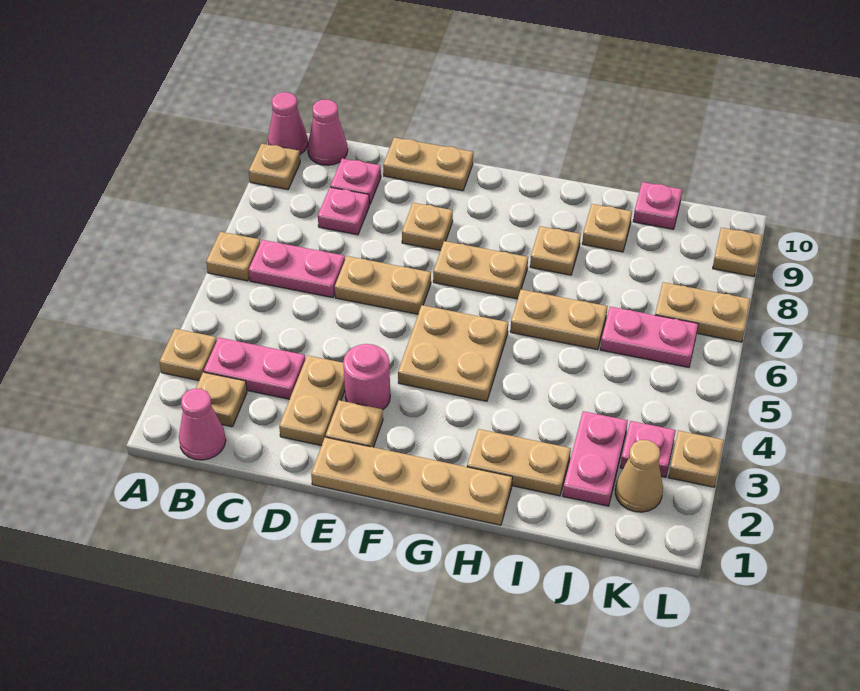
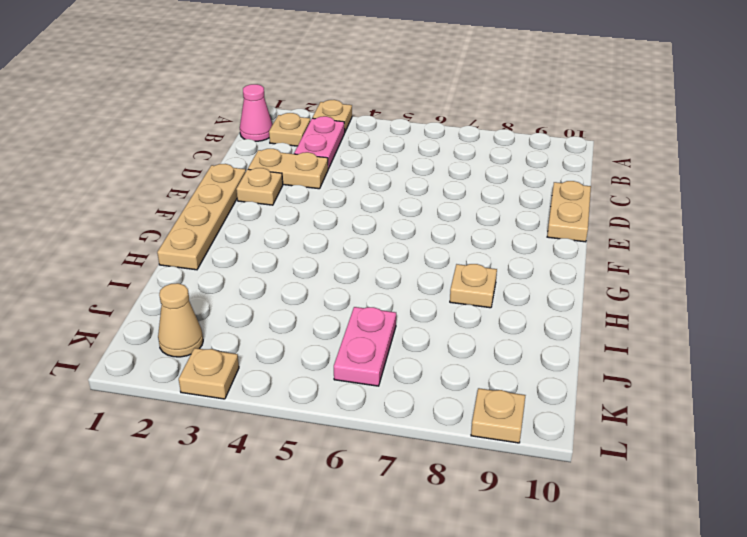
none -> tan 1x1 plate [206,232,260,281]
none -> tan 1x1 plate [249,144,300,189]
none -> pink 1x1 cone [268,92,308,154]
none -> pink 1x2 plate [249,240,345,298]

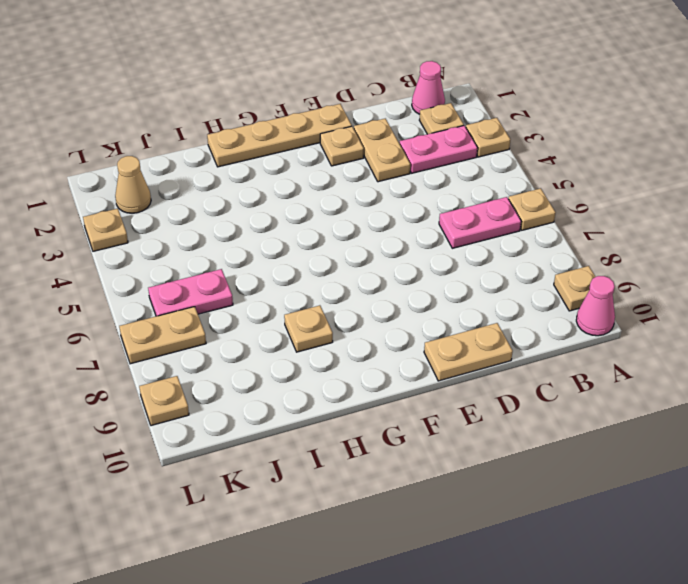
none -> pink 1x1 cone [308,100,348,165]
none -> pink 1x1 plate [318,187,369,235]
none -> pink 1x1 plate [330,158,381,205]
none -> tan 1x2 plate [335,256,431,314]

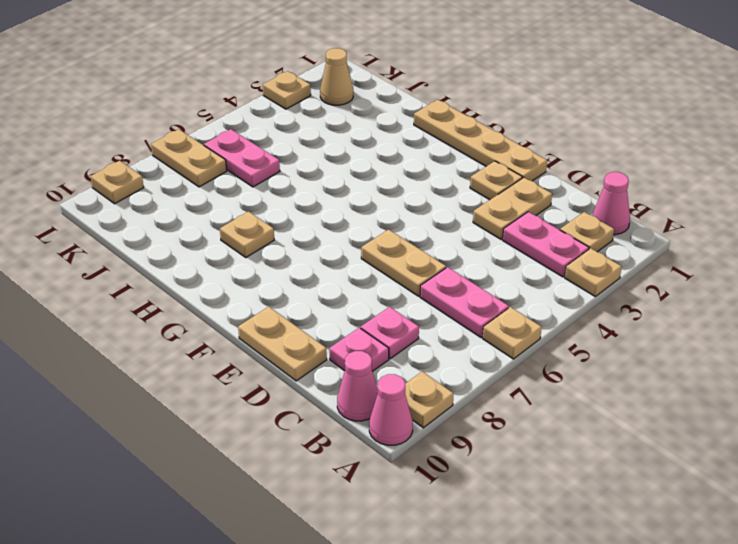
none -> pink 1x1 round brick [343,344,390,410]
none -> tan 1x1 plate [402,203,453,250]
none -> tan 2x2 plate [398,305,508,401]
none -> tan 1x2 plate [433,241,528,299]

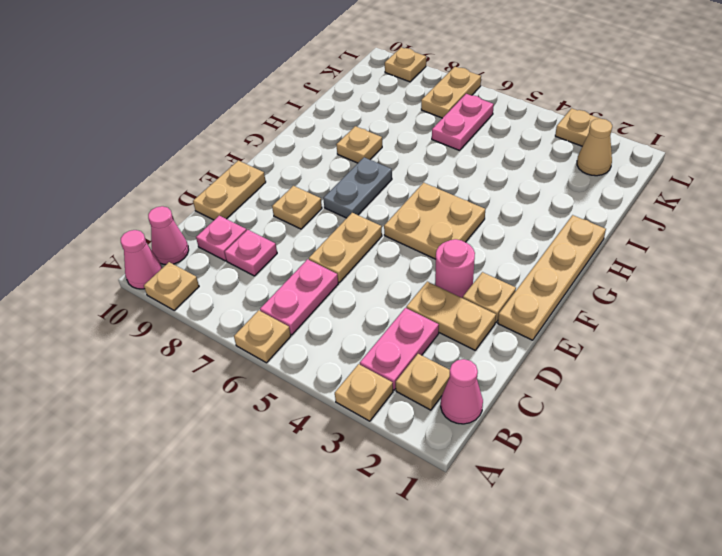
grey 1x2 plate [323,157,392,218] -> tan 1x2 plate [433,241,528,299]
none -> tan 1x2 plate [467,429,571,496]
none -> tan 1x2 plate [510,290,608,350]
none -> tan 1x1 plate [582,204,632,252]
none -> pink 1x2 plate [563,411,628,506]

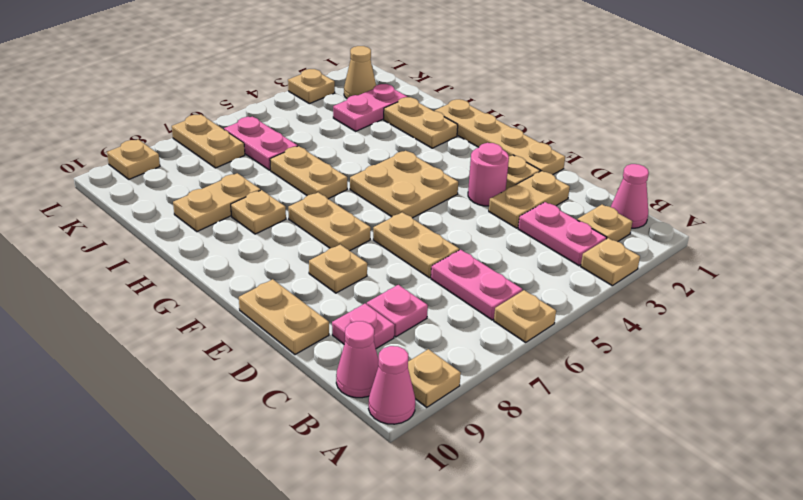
tan 1x2 plate [173,173,260,232] -> tan 1x1 plate [582,204,632,252]
none -> pink 1x1 plate [633,182,682,229]
none -> pink 1x1 plate [620,421,676,477]

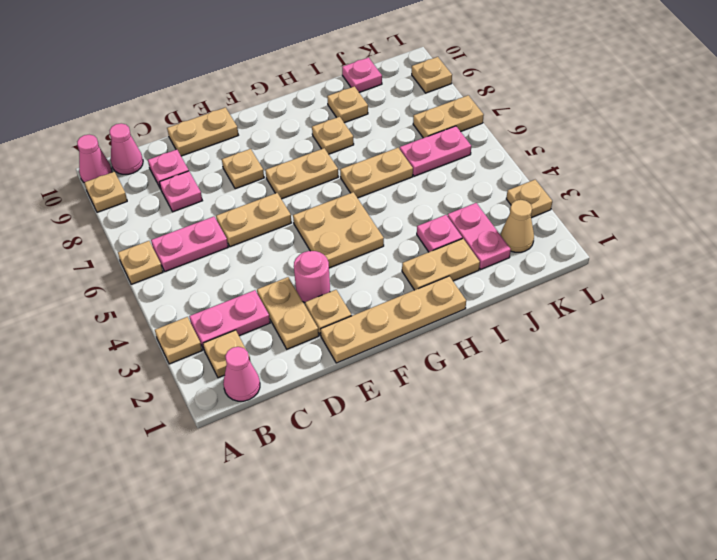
pink 1x1 plate [417,215,462,252] -> pink 1x1 plate moved to [620,421,676,477]

